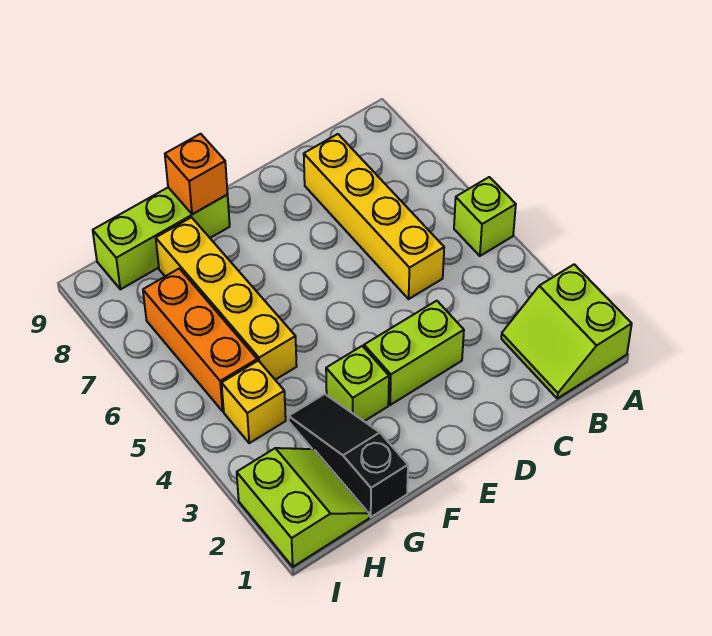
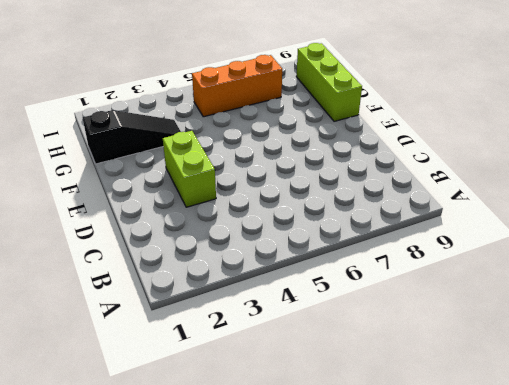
none -> lime 2x2 slope [501,264,632,398]
none -> lime 1x1 brick [454,177,516,256]
none -> yellow 1x4 brick [304,134,444,299]

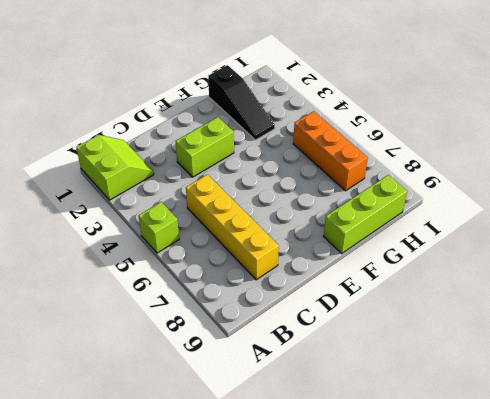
none -> lime 1x1 brick [326,346,389,421]
none -> yellow 1x4 brick [156,217,297,380]
none -> lime 2x2 slope [237,448,369,567]

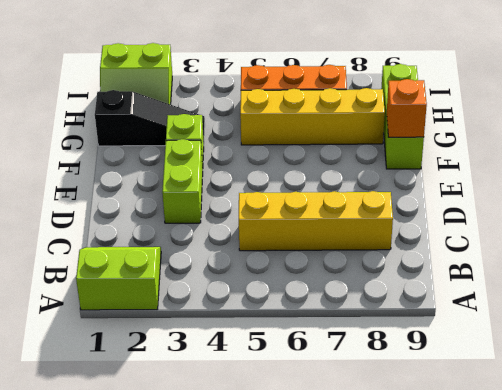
none -> lime 1x1 brick [454,177,516,256]
none -> yellow 1x1 brick [222,361,286,443]

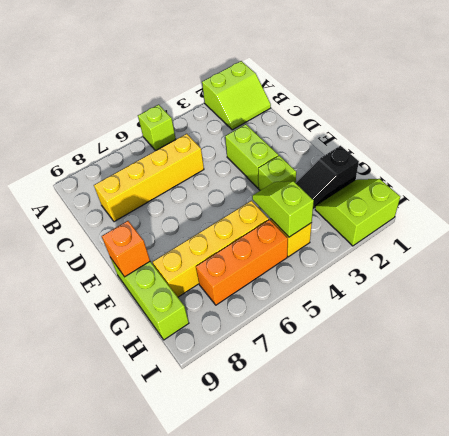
lime 1x2 slope [252,181,314,237] -> none

